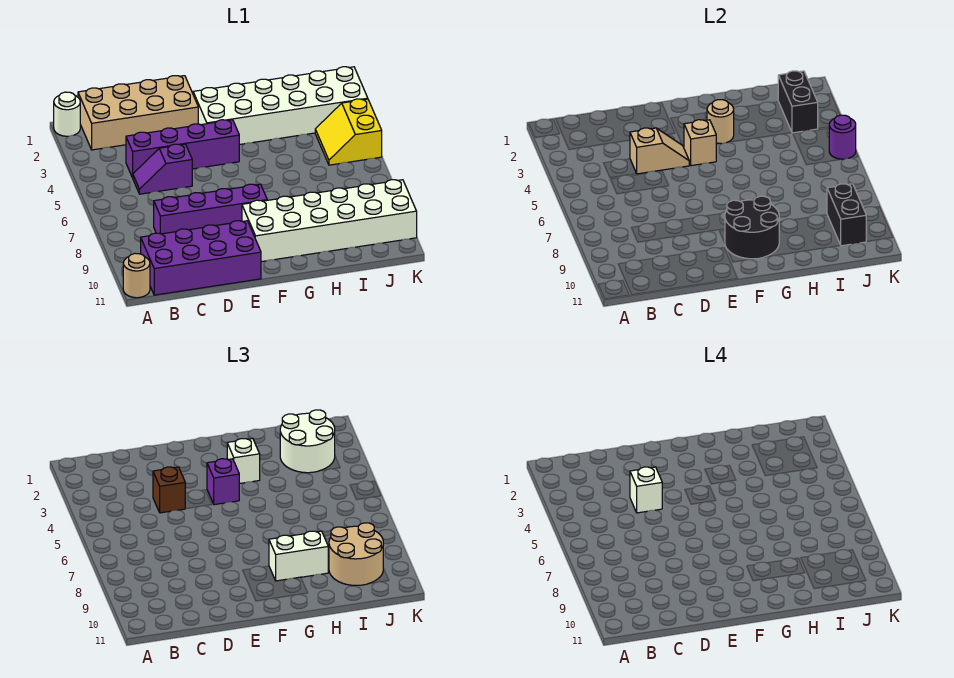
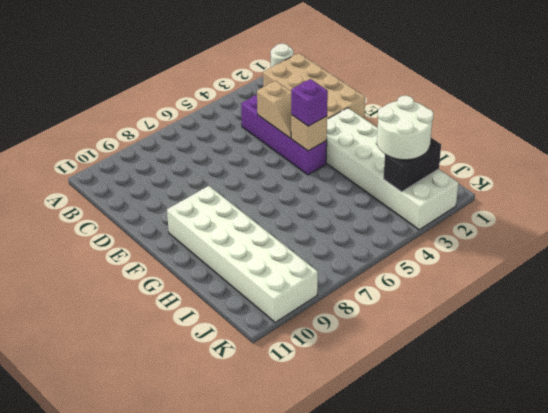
none -> tan 1x1 round brick [123,253,150,298]
none -> purple 2x4 brick [141,221,261,295]
none -> purple 1x2 slope [133,144,192,194]

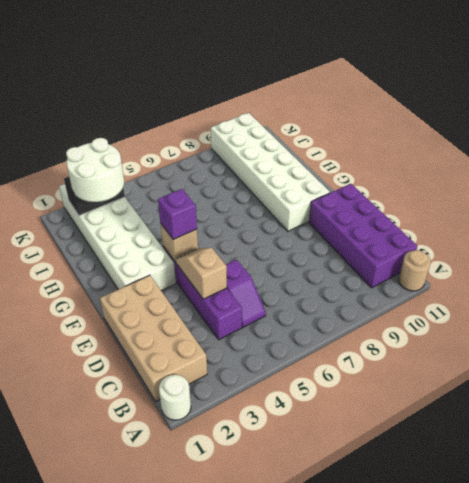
none -> purple 1x4 brick [154,184,267,234]
none -> yellow 2x2 slope [315,99,382,165]
none -> black 2x2 round brick [725,196,779,259]

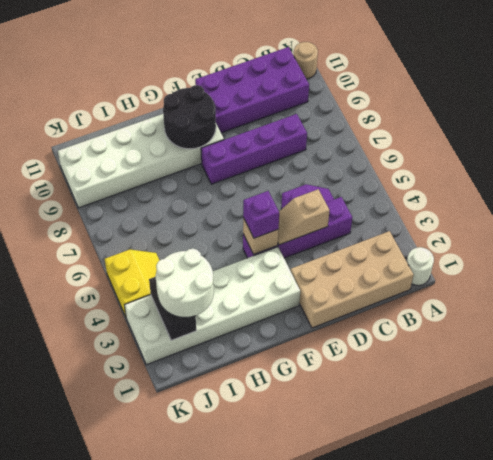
none -> tan 1x1 round brick [707,100,734,144]
none -> black 1x2 brick [827,184,867,246]
none -> purple 1x1 round brick [829,115,856,159]

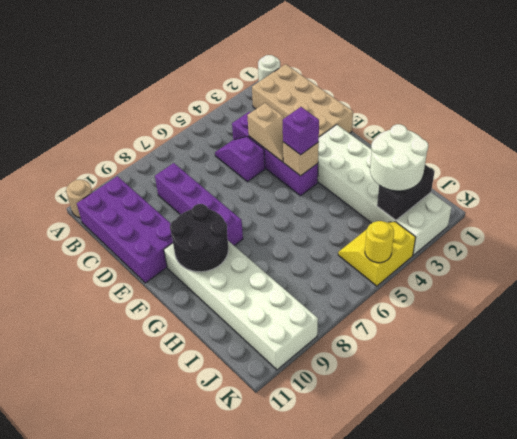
yellow 1x1 round brick [365,221,394,263] -> purple 1x1 round brick [829,115,856,159]
none -> tan 1x1 round brick [707,100,734,144]
none -> black 1x2 brick [827,184,867,246]
none -> brown 1x1 brick [153,467,185,513]

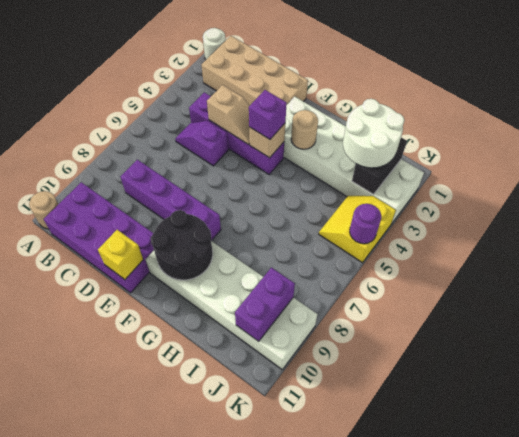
yellow 1x1 brick [98,230,143,279] -> none
purple 1x2 brick [235,267,295,341] -> black 1x2 brick [827,184,867,246]
none -> brown 1x1 brick [153,467,185,513]
none -> white 1x1 brick [227,439,260,484]
none -> white 1x2 brick [269,531,328,581]

